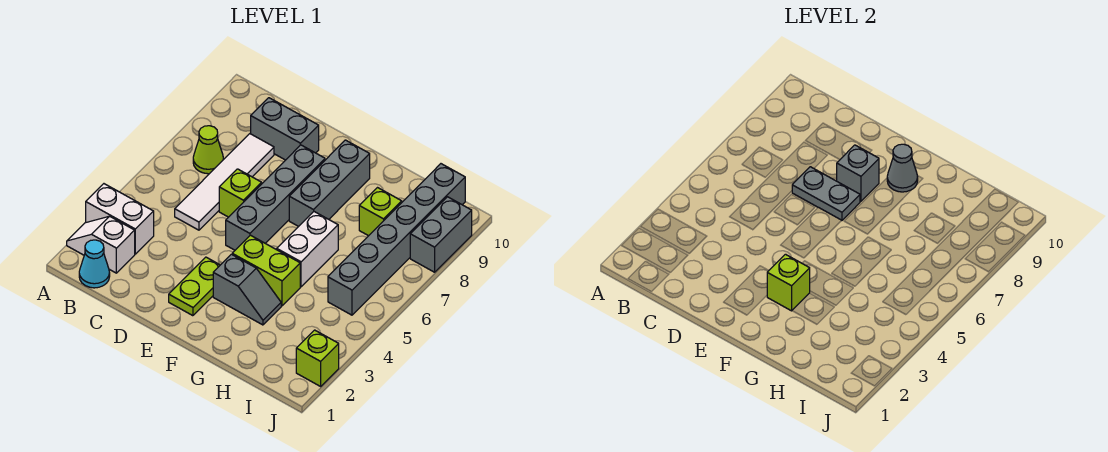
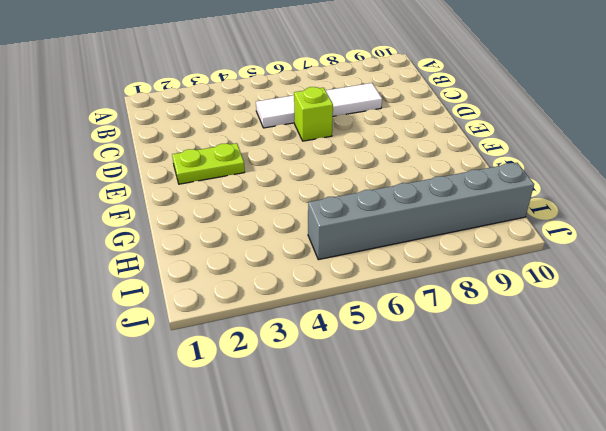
none -> white 1x2 slope [67,216,135,273]
none -> white 1x2 brick [86,184,154,254]
none -> cyan 1x1 cone [79,240,110,288]

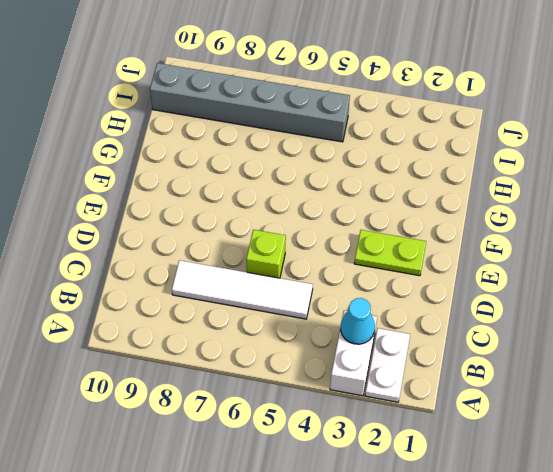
white 1x2 plate [365,328,410,402] -> white 1x2 slope [67,216,135,273]
cyan 1x1 cone [341,298,375,344] -> cyan 1x1 cone moved to [79,240,110,288]
none -> lime 1x1 cone [193,126,223,174]
none -> grey 1x2 brick [251,98,319,160]
none -> grey 1x4 brick [226,145,325,250]

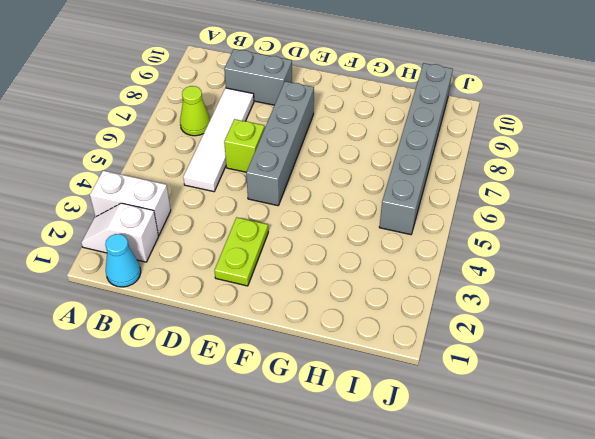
none -> grey 1x2 slope [213,254,281,325]
none -> lime 1x2 brick [232,235,300,306]
none -> grey 1x3 brick [289,140,370,226]

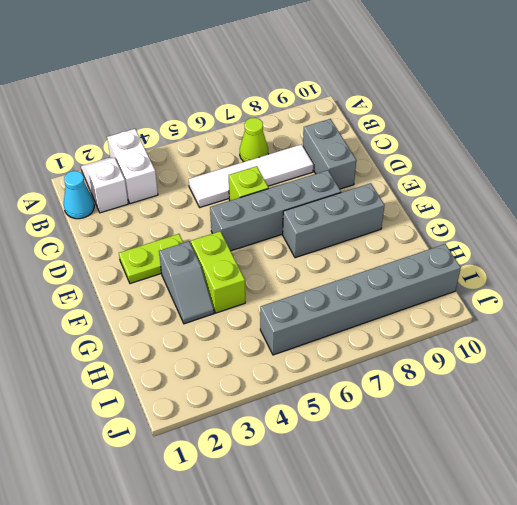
none -> white 1x2 brick [277,212,338,287]
none -> lime 1x1 brick [359,188,402,236]
none -> lime 1x1 brick [296,330,339,386]

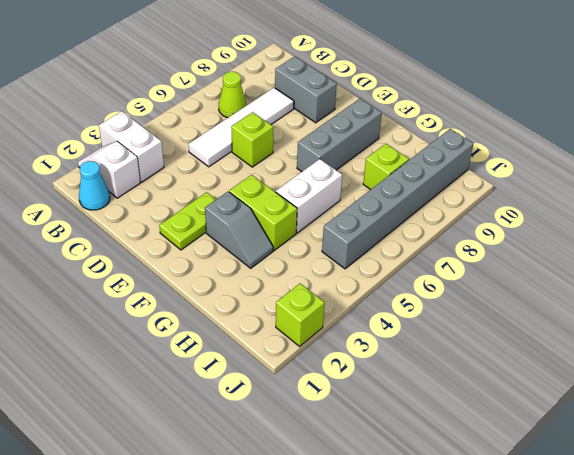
none -> grey 1x4 brick [226,145,325,250]
none -> grey 1x2 brick [410,197,472,272]
none -> grey 1x2 plate [792,167,860,220]

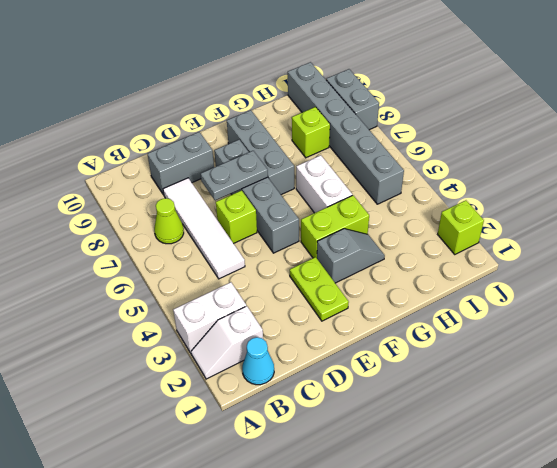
none -> grey 1x1 brick [837,145,879,201]
none -> lime 1x1 brick [767,254,810,311]
none -> grey 1x1 cone [887,144,918,192]

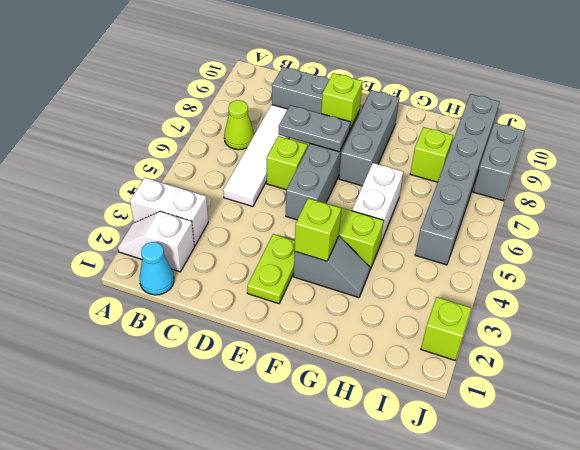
lime 1x1 brick [321,73,363,129] -> grey 1x1 brick [837,145,879,201]
none -> grey 1x1 cone [887,144,918,192]

